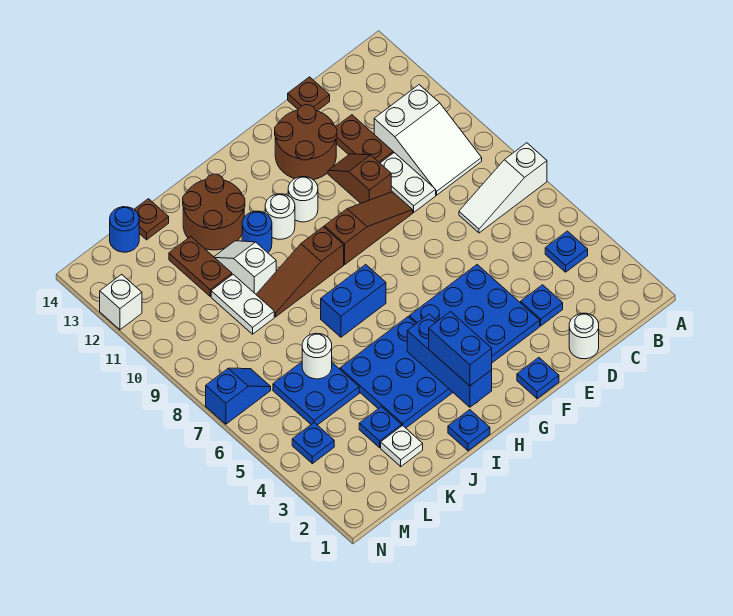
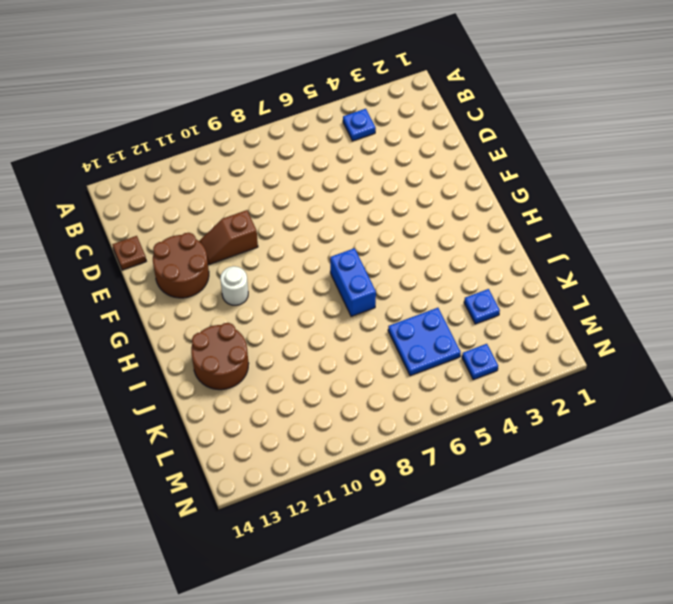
none -> white 1x3 slope [459,143,547,233]
none -> white 2x3 slope [374,85,482,195]
none -> white 1x1 round brick [569,313,599,359]
none -> blue 1x1 plate [521,285,563,326]

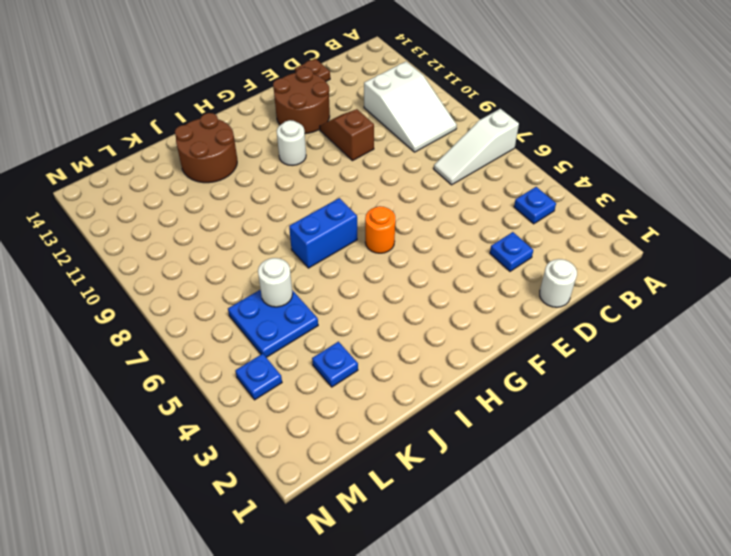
orange 1x1 round brick [365,206,395,253] -> none
none -> white 1x2 plate [380,153,436,212]
none -> brown 1x2 plate [336,115,393,163]
none -> blue 3x3 plate [409,265,540,363]
none -> brown 1x3 slope [324,192,413,265]

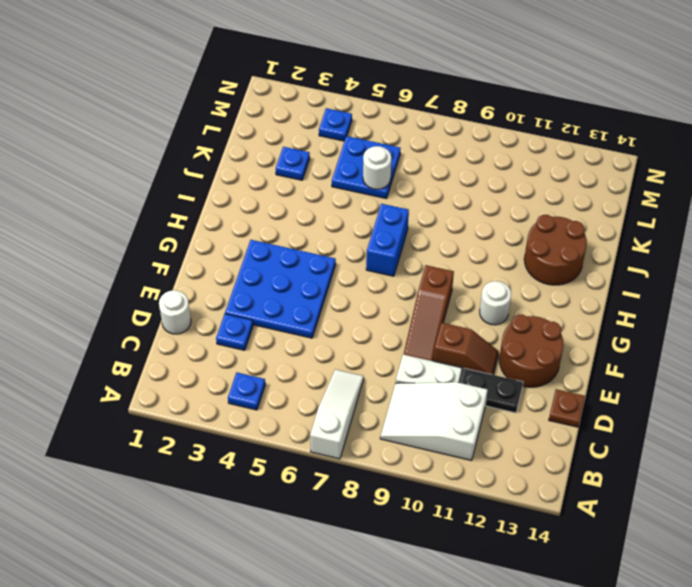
black 1x2 plate [460,368,523,413] -> brown 1x2 plate [336,115,393,163]
none -> blue 1x1 plate [517,358,559,398]
none -> blue 3x3 plate [340,317,453,428]
none -> brown 1x3 slope [256,227,344,317]
none -> white 1x1 round brick [265,194,295,239]

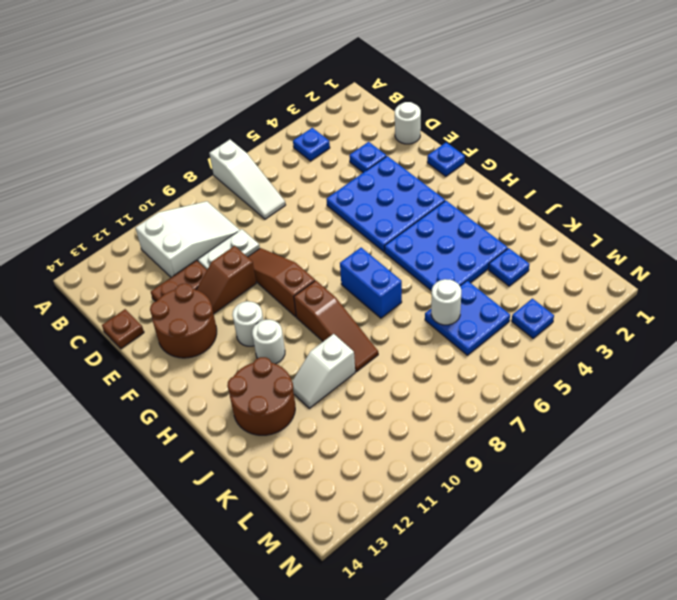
none -> blue 1x1 plate [448,410,490,451]
none -> blue 1x1 round brick [242,211,272,253]
none -> white 1x1 plate [381,425,423,467]
none -> white 1x2 plate [211,274,274,334]

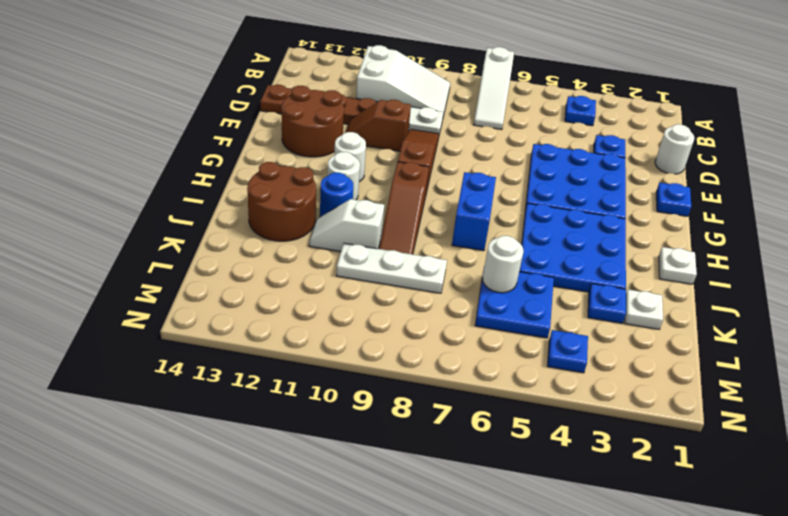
white 1x1 plate [659,247,697,284] -> blue 1x1 plate [448,410,490,451]
white 1x3 plate [336,243,447,293] -> white 1x2 plate [211,274,274,334]
none -> brown 1x2 plate [169,237,232,296]
none -> brown 1x1 plate [134,199,169,240]
none -> blue 1x1 round brick [110,207,139,252]
none -> blue 1x2 slope [206,368,271,424]

